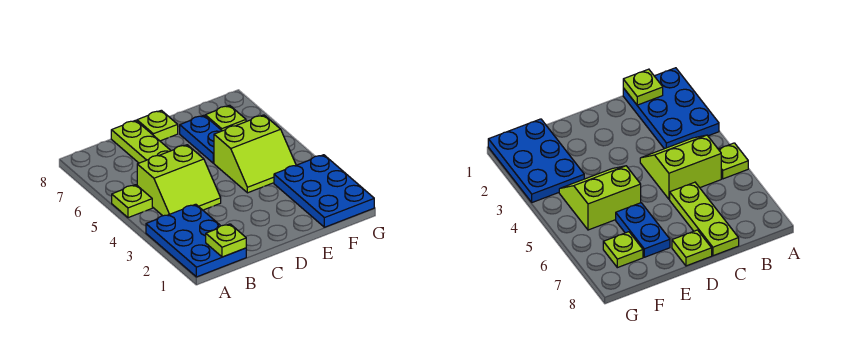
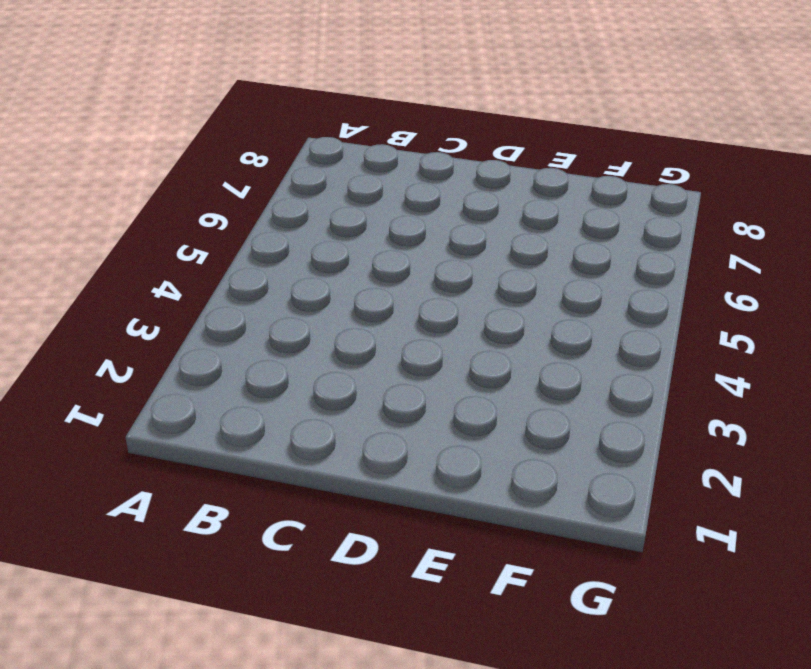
none -> blue 2x3 plate [146,204,246,277]
none -> lime 1x1 plate [112,185,152,218]

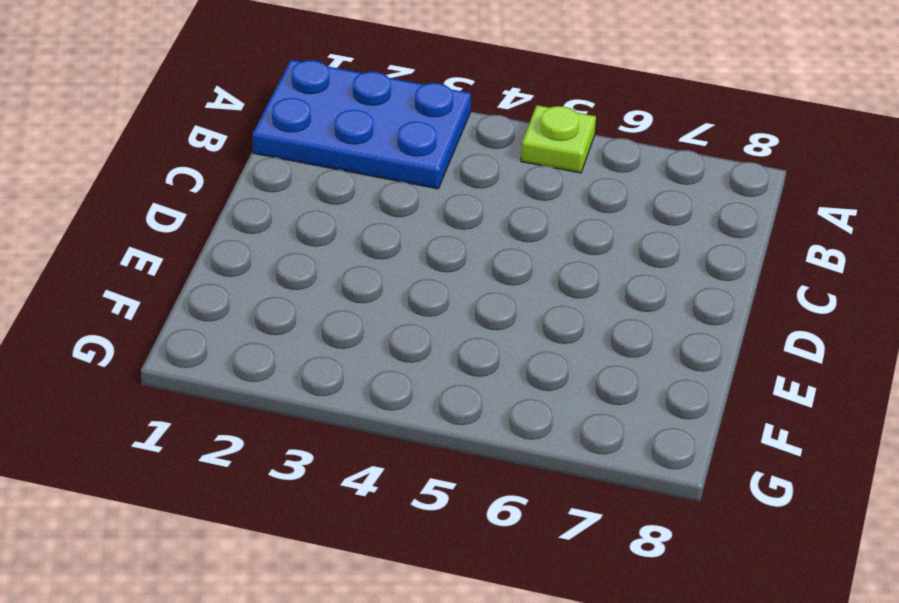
none -> lime 2x2 slope [137,145,221,216]
none -> lime 1x3 plate [111,120,171,163]

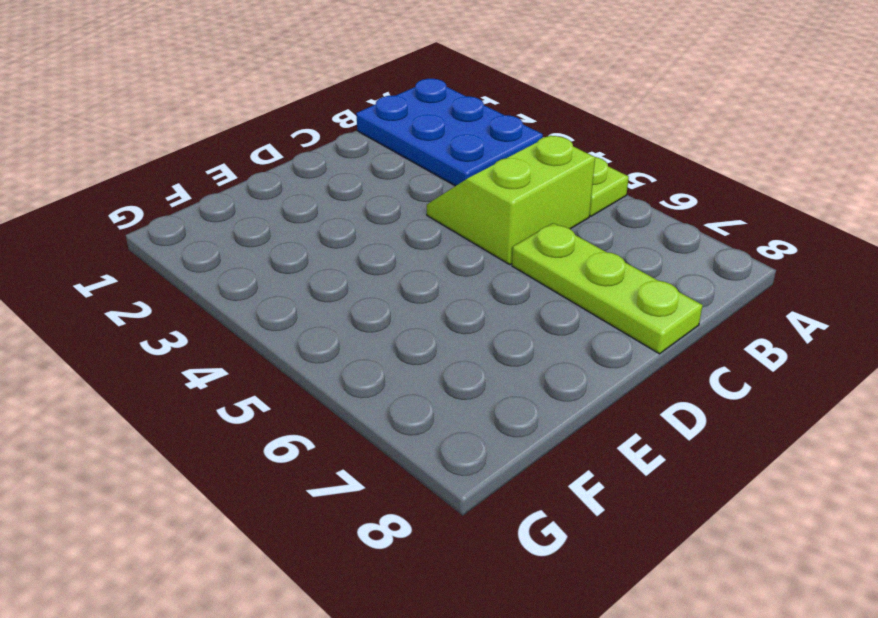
none -> lime 1x1 plate [137,110,178,141]
none -> lime 2x2 slope [214,115,296,193]

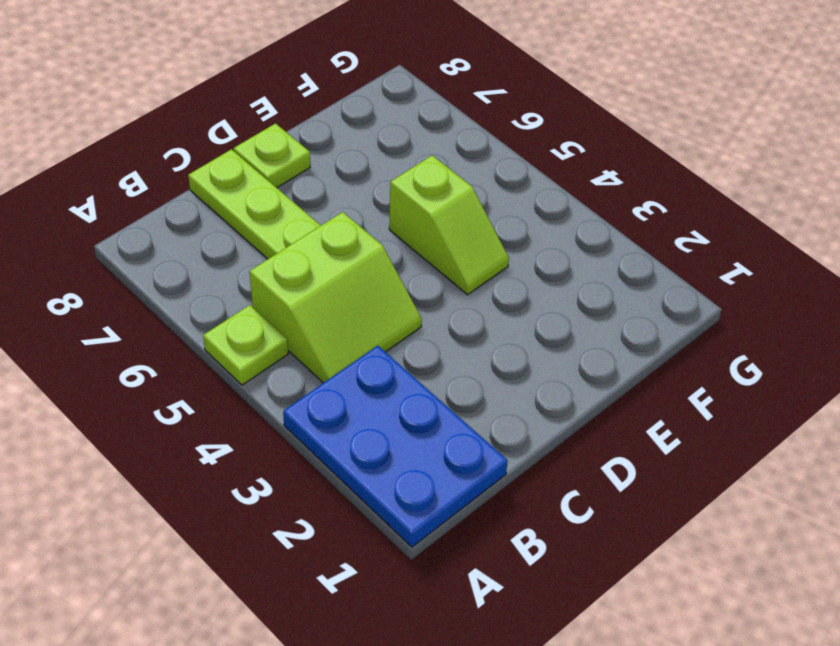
lime 1x2 slope [389,155,509,295] -> lime 2x2 slope [214,115,296,193]
none -> blue 1x2 plate [180,115,222,163]
none -> blue 2x3 plate [274,155,374,227]

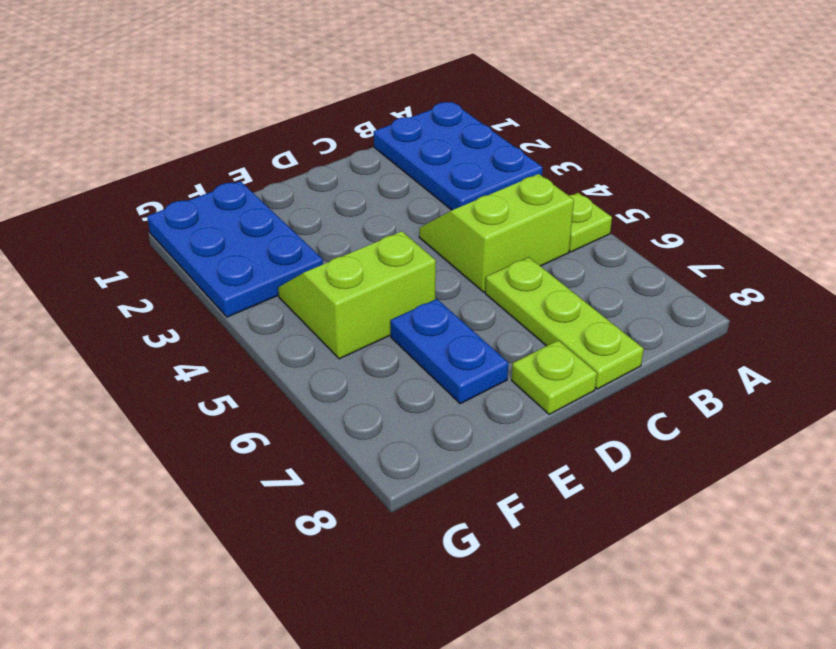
none -> lime 1x1 plate [205,105,246,131]
none -> lime 1x1 plate [206,224,246,257]

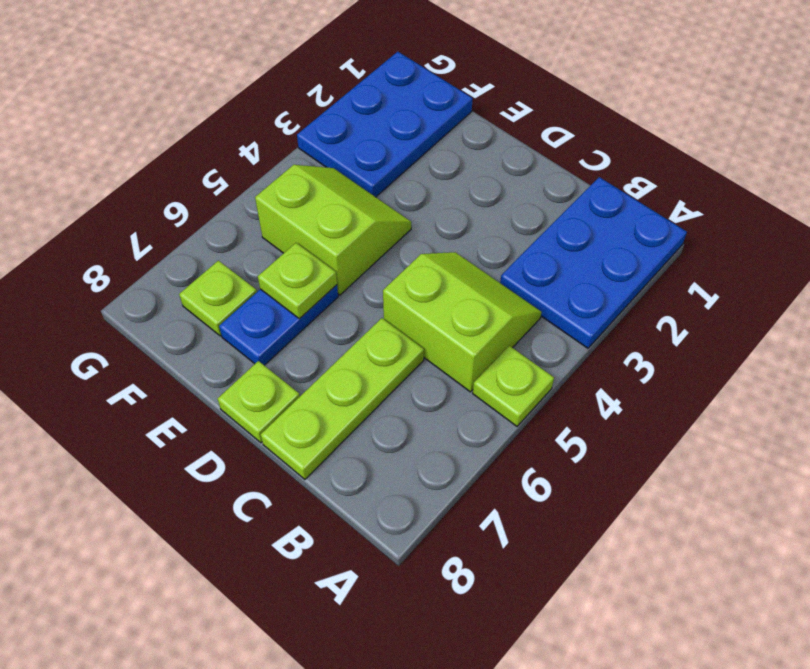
lime 1x1 plate [258,243,337,319] -> lime 1x1 plate moved to [206,224,246,257]

